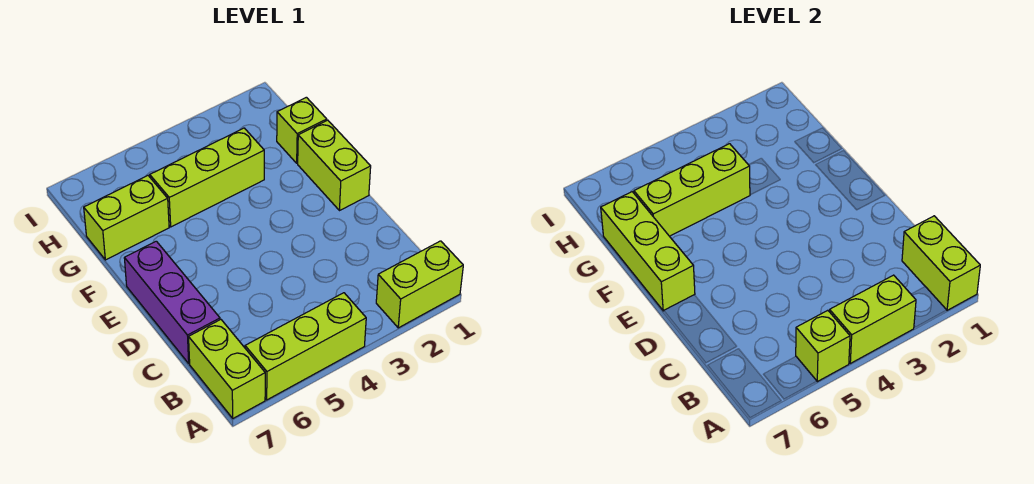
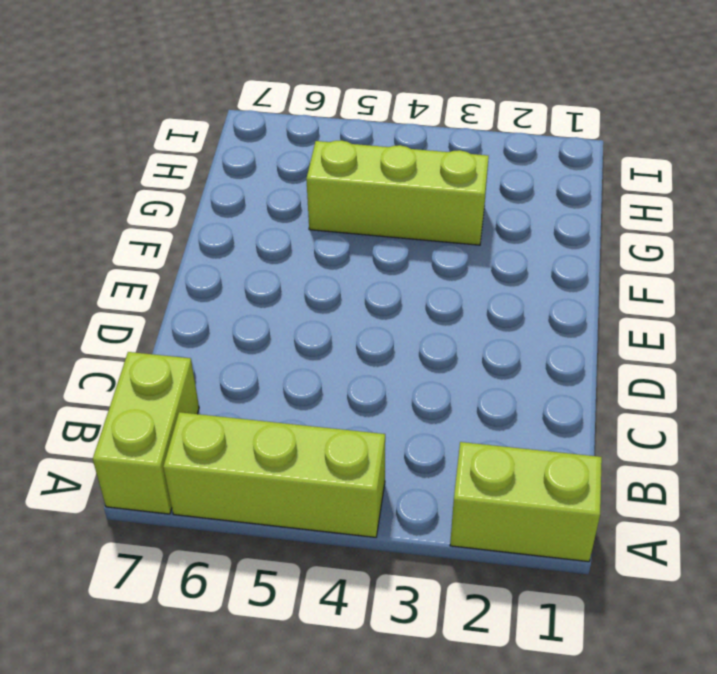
none -> purple 1x3 brick [124,241,220,363]
none -> lime 1x2 brick [298,120,371,210]
none -> lime 1x1 brick [277,97,327,163]

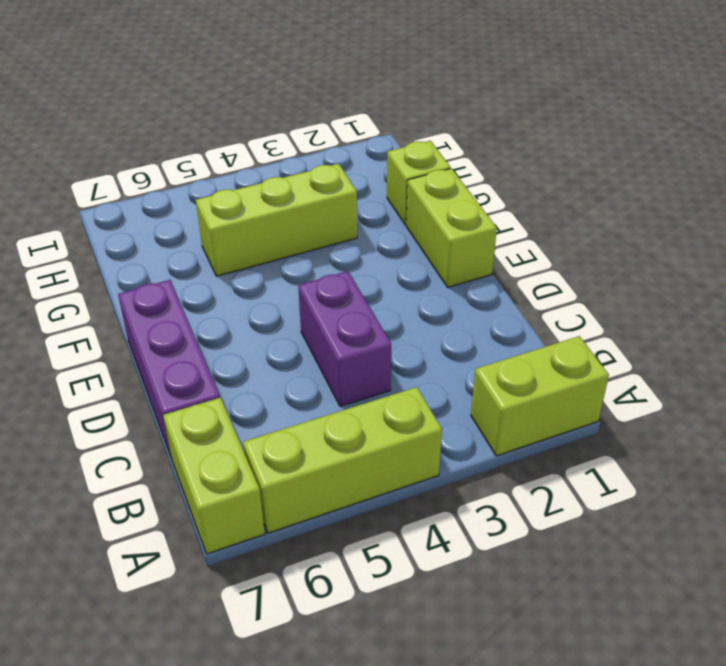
purple 1x2 brick [298,271,391,406] -> none
none -> lime 1x2 brick [84,176,169,260]
none -> lime 1x2 brick [902,216,980,310]
none -> lime 1x2 brick [830,275,916,363]

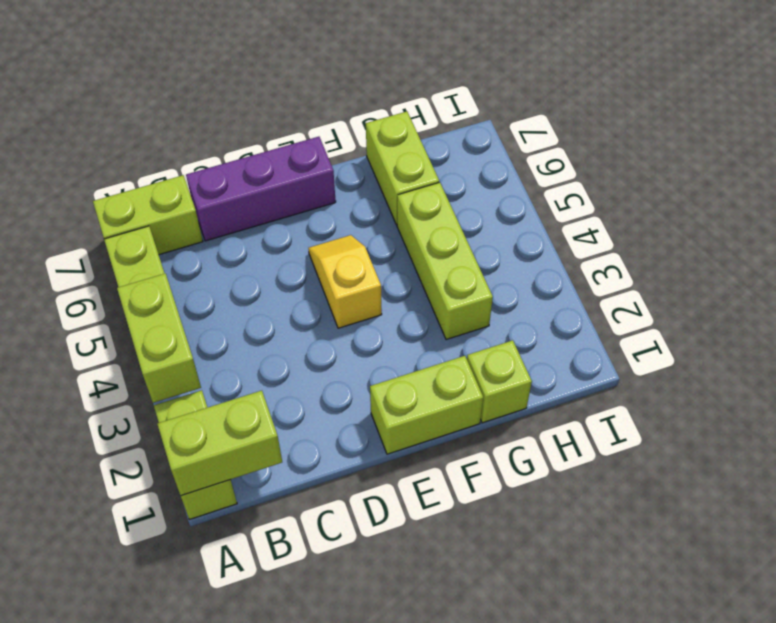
yellow 1x2 slope [308,235,382,328] -> none
none -> lime 1x1 brick [796,310,850,382]
none -> lime 1x3 brick [601,192,695,311]
none -> lime 1x3 brick [634,144,750,236]

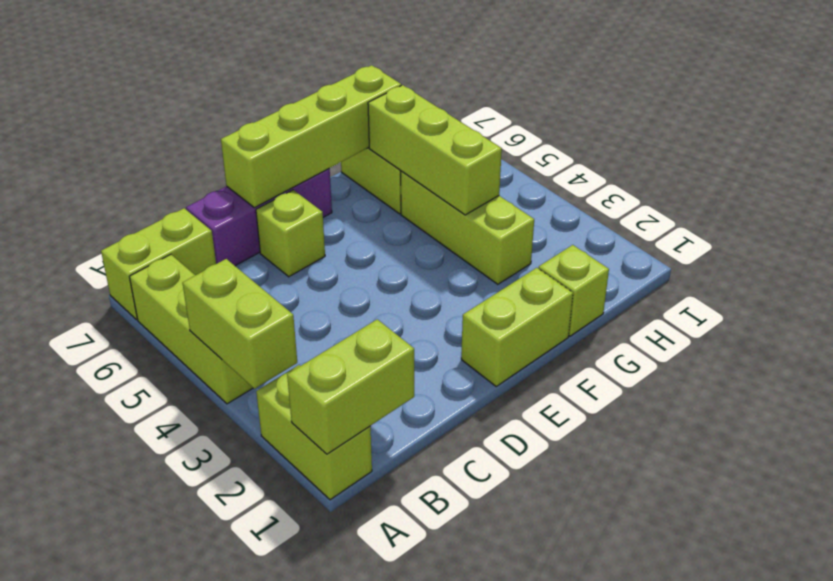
lime 1x1 brick [256,190,325,277] -> lime 1x1 brick moved to [796,310,850,382]
lime 1x4 brick [221,65,401,208] -> lime 1x3 brick [601,192,695,311]

